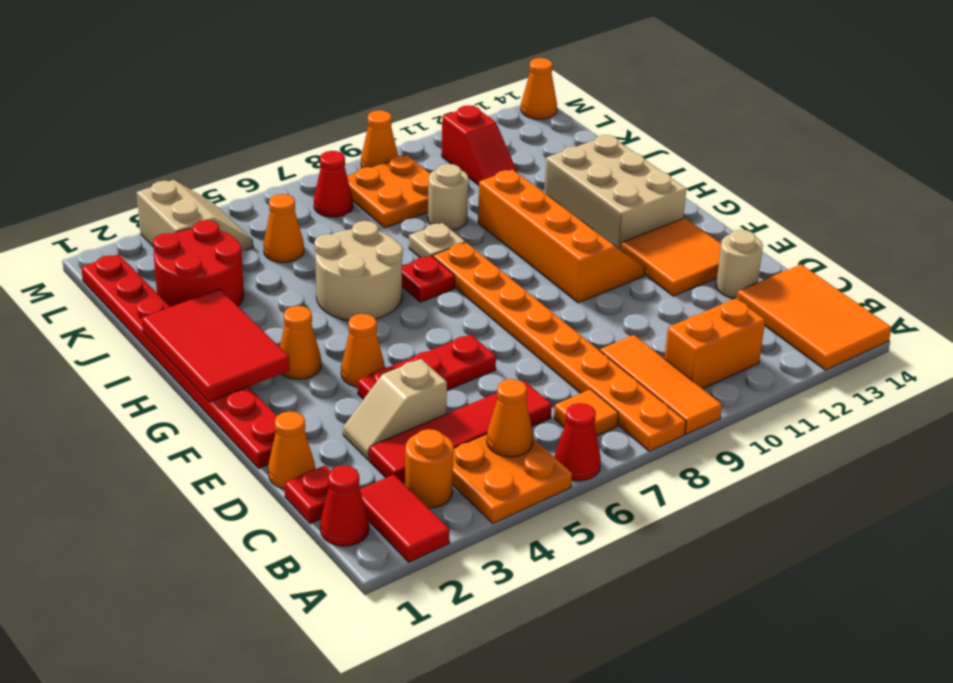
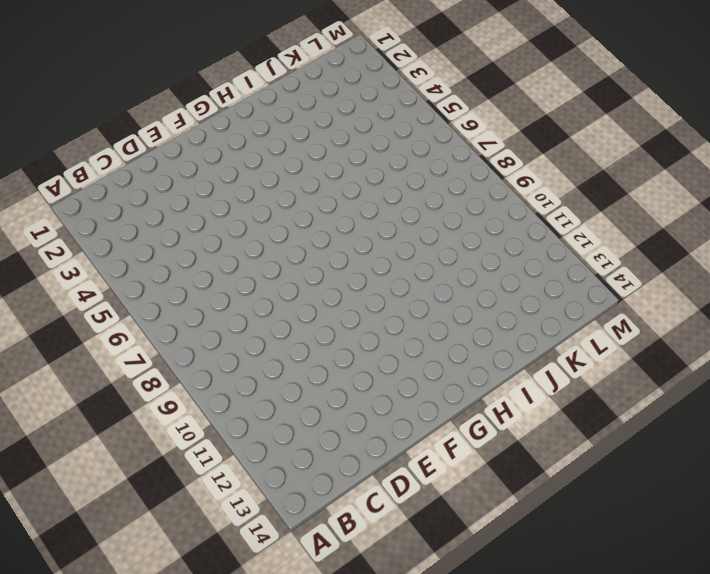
none -> red 1x2 tile [360,475,450,562]
none -> orange 2x2 plate [453,434,572,523]
none -> red 1x1 cone [555,403,601,481]
none -> orange 1x8 plate [433,243,686,451]

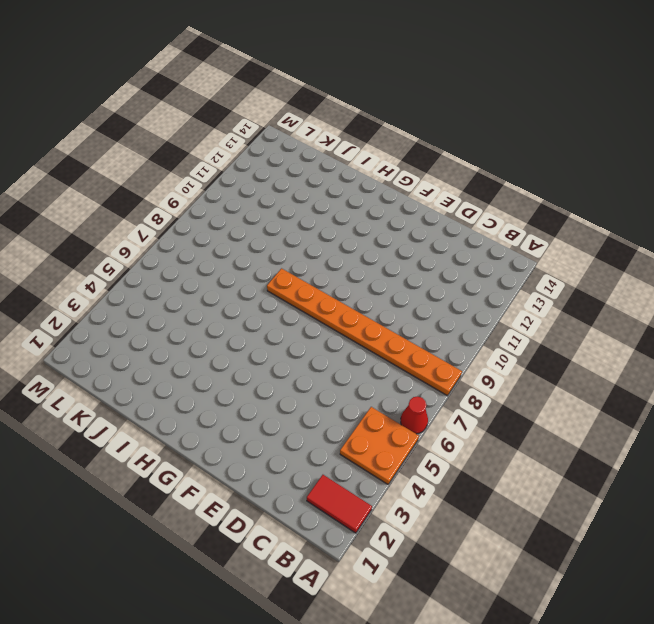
none -> orange 1x3 tile [600,335,722,434]
none -> orange 2x3 tile [737,264,892,370]
none -> red 1x1 cone [320,466,369,546]
none -> orange 1x1 round brick [405,429,454,508]

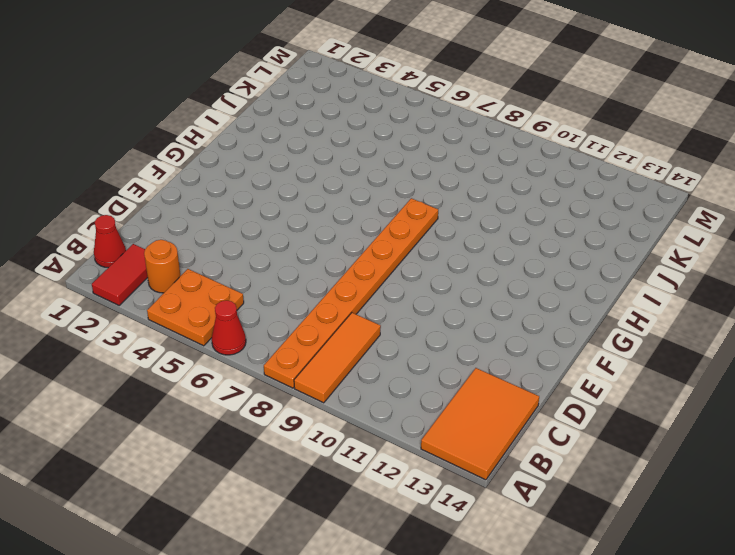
none -> orange 1x1 tile [554,389,619,436]
none -> orange 1x2 brick [665,299,765,389]
none -> red 1x1 plate [284,466,330,524]
none -> red 1x4 tile [369,381,552,483]

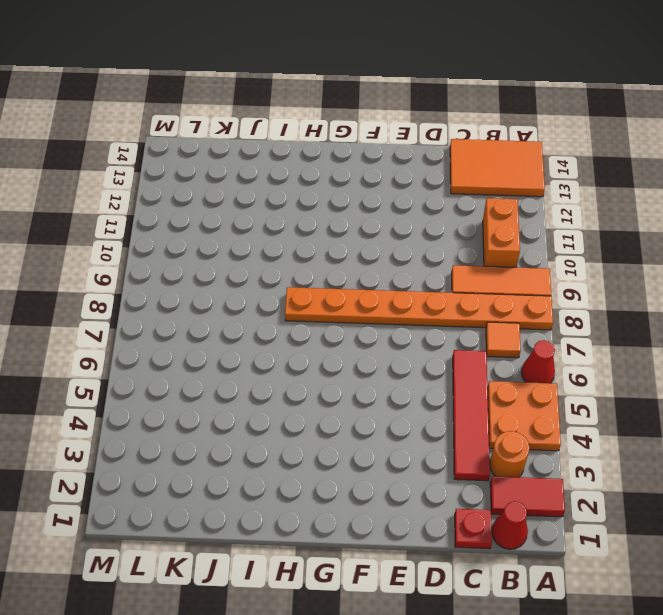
none -> orange 1x1 cone [268,411,315,489]
none -> tan 1x2 slope [343,359,447,460]
none -> tan 1x1 round brick [716,230,763,299]
none -> red 1x8 plate [81,254,277,468]

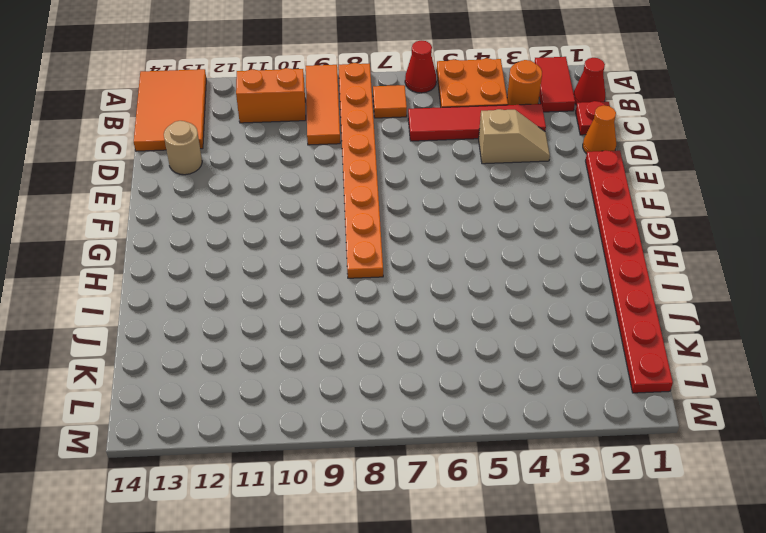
none -> red 1x3 plate [357,334,496,399]
none -> orange 2x2 tile [621,218,721,296]
none -> orange 1x1 cone [341,314,385,387]
none -> orange 2x4 slope [478,170,645,303]

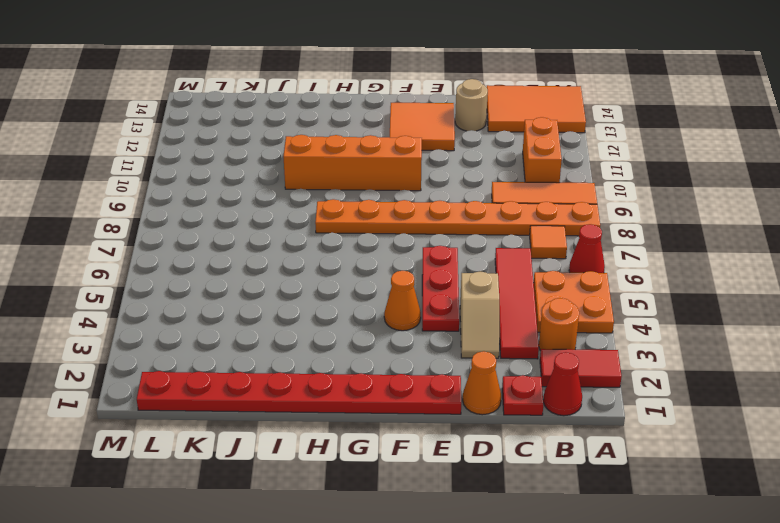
none -> orange 1x1 cone [280,306,321,379]
none -> tan 2x3 brick [544,135,686,250]
none -> tan 2x2 round brick [314,221,403,320]
none -> red 1x1 plate [402,256,455,302]

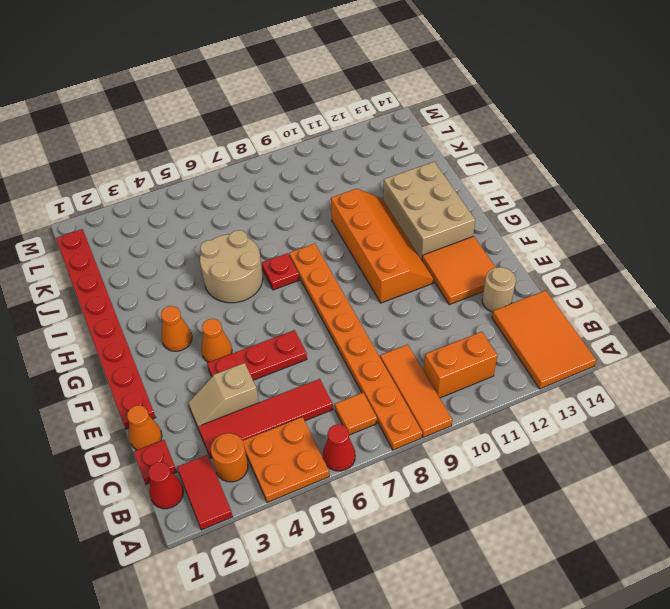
none -> tan 1x1 plate [409,223,465,258]
none -> red 2x2 round brick [153,220,244,307]
none -> tan 1x1 round brick [428,164,469,230]
none -> orange 1x1 cone [263,194,304,263]

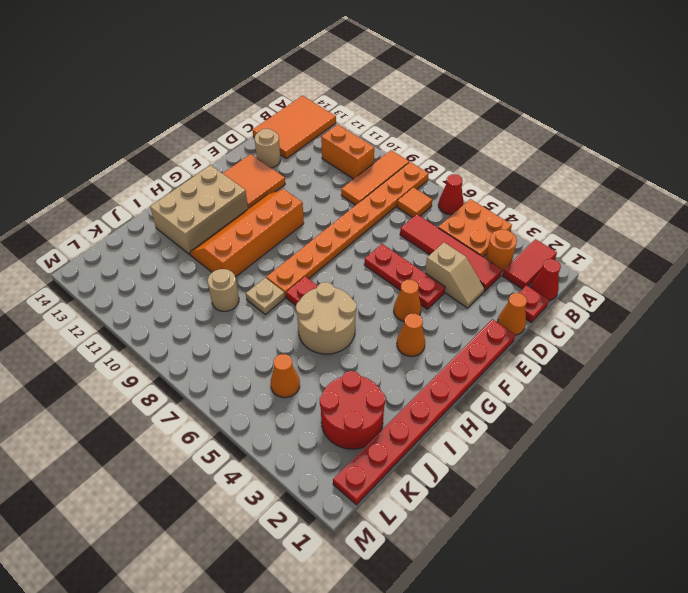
none -> orange 2x2 plate [347,155,430,228]
none -> red 1x2 slope [442,105,517,185]
none -> tan 2x2 slope [137,180,253,251]
none -> red 1x1 cone [314,151,353,217]

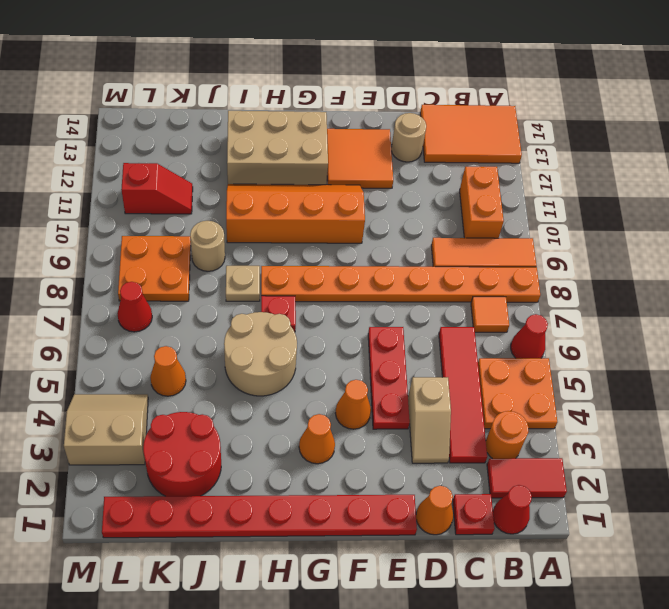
none -> orange 1x1 cone [361,110,398,168]
none -> orange 1x1 cone [521,58,557,119]
none -> orange 1x1 cone [487,379,533,457]
none -> red 2x3 tile [142,289,290,402]

